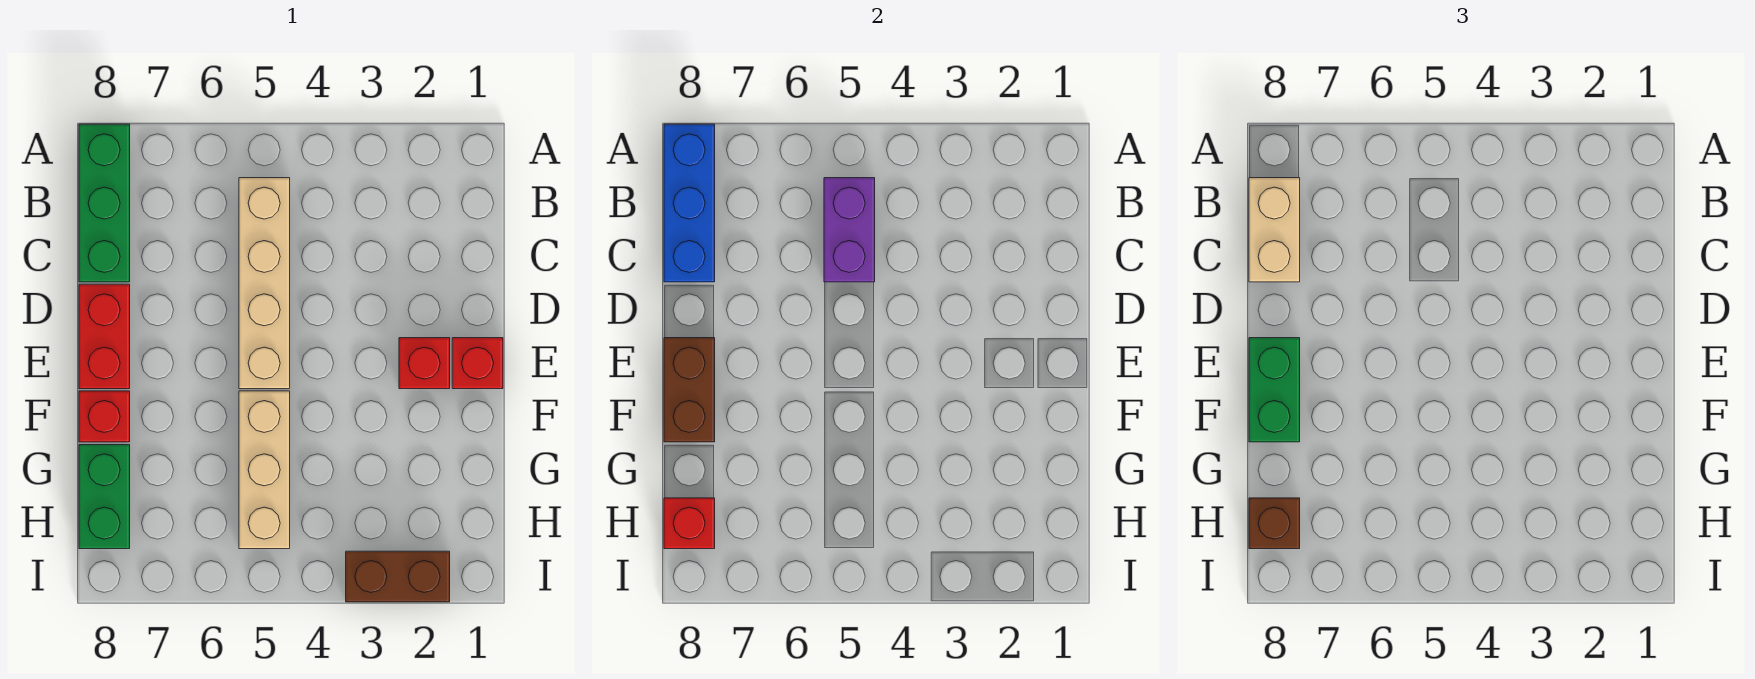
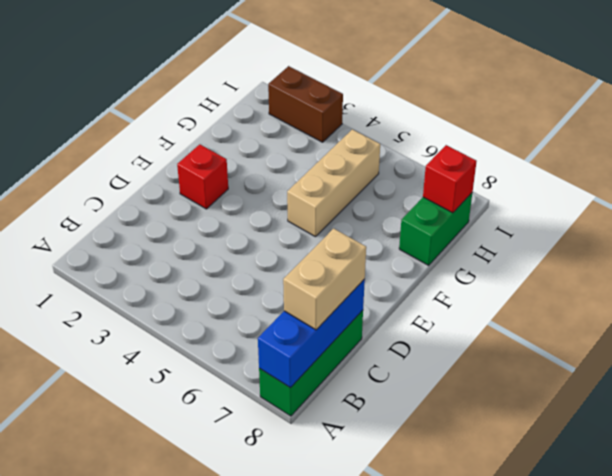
none -> tan 1x4 brick [239,178,290,389]
none -> red 1x2 brick [79,284,130,389]
none -> red 1x1 brick [452,338,503,389]

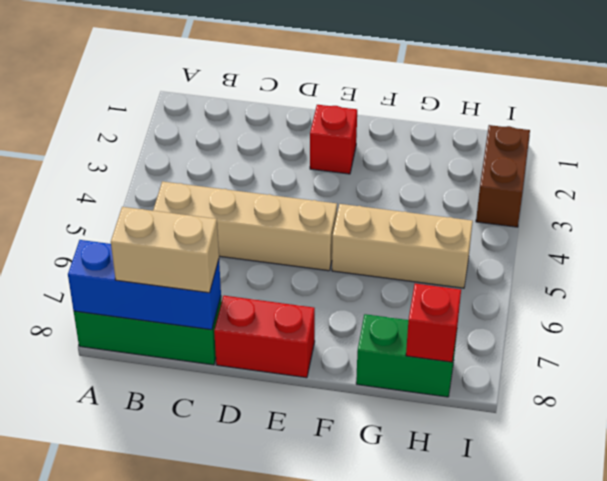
none -> red 1x1 brick [452,338,503,389]
none -> red 1x1 brick [79,391,130,442]
none -> purple 1x2 brick [824,178,875,282]

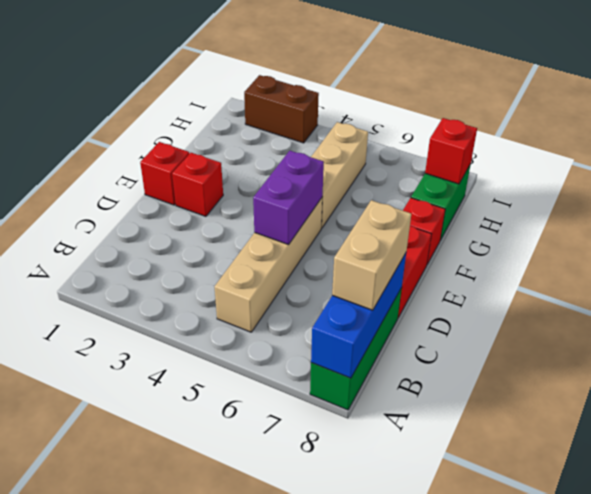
purple 1x2 brick [253,151,324,245] -> purple 1x2 brick moved to [824,178,875,282]
none -> brown 1x2 brick [664,338,715,442]
none -> green 1x2 brick [1249,338,1300,442]
none -> brown 1x1 brick [1249,498,1300,549]

